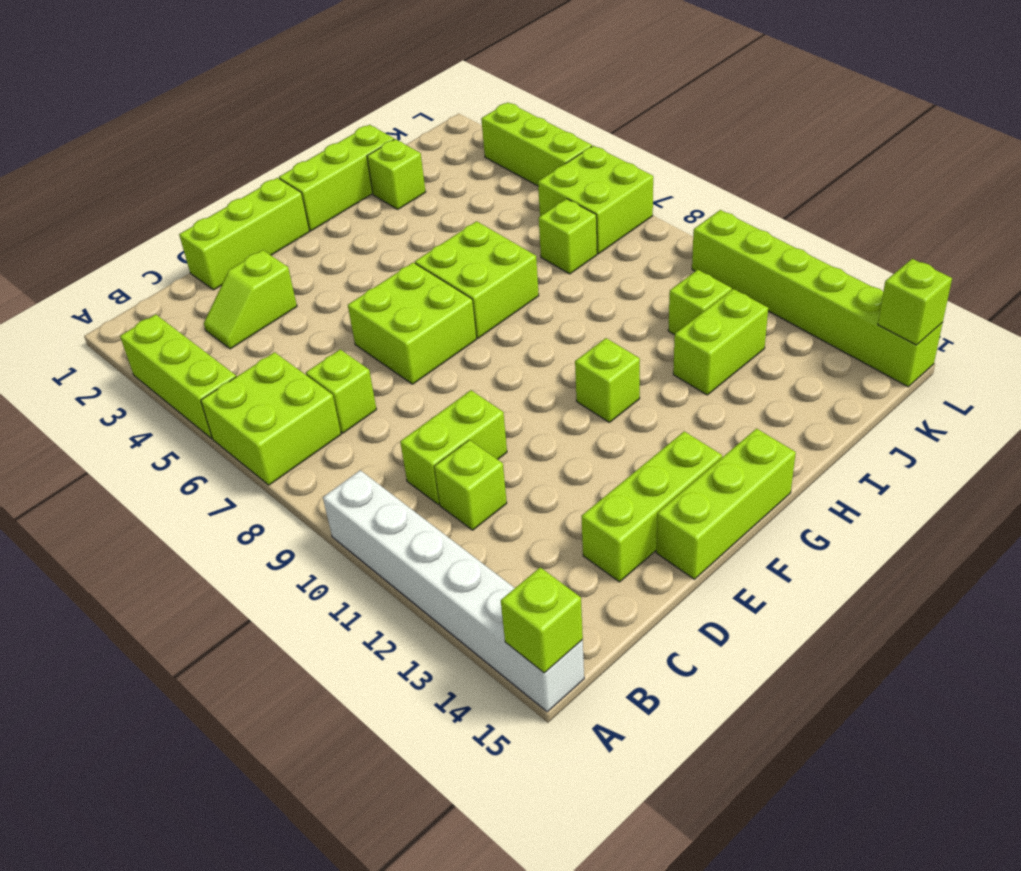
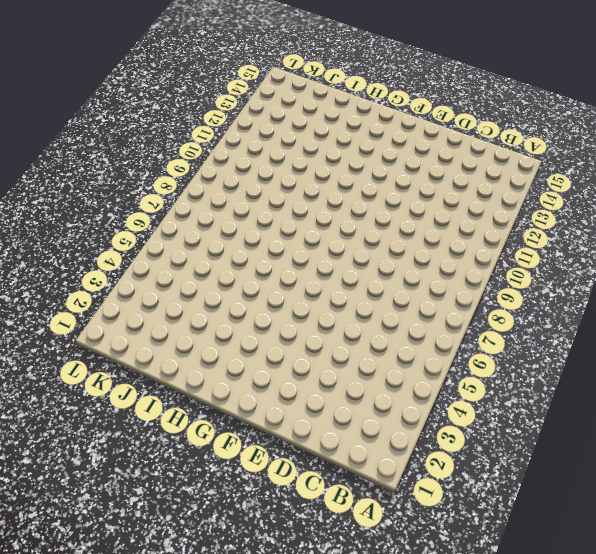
none -> lime 1x3 brick [120,314,236,438]
none -> lime 2x2 brick [201,352,341,485]
none -> white 1x6 brick [323,470,584,712]

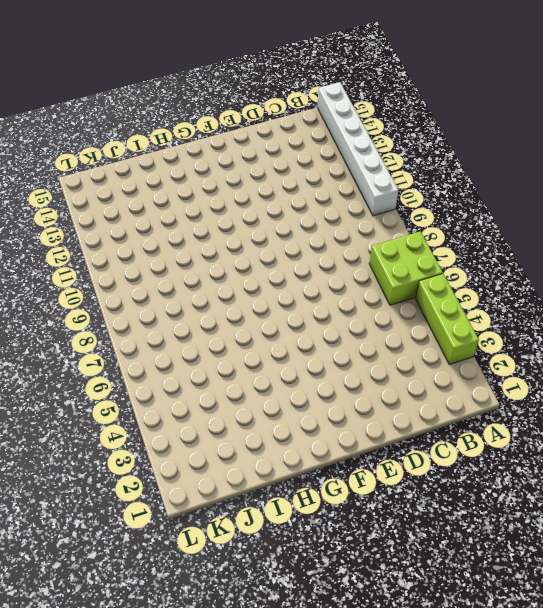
none -> lime 1x2 slope [204,250,297,349]
none -> lime 1x1 brick [306,349,377,433]
none -> lime 1x2 brick [400,390,507,504]

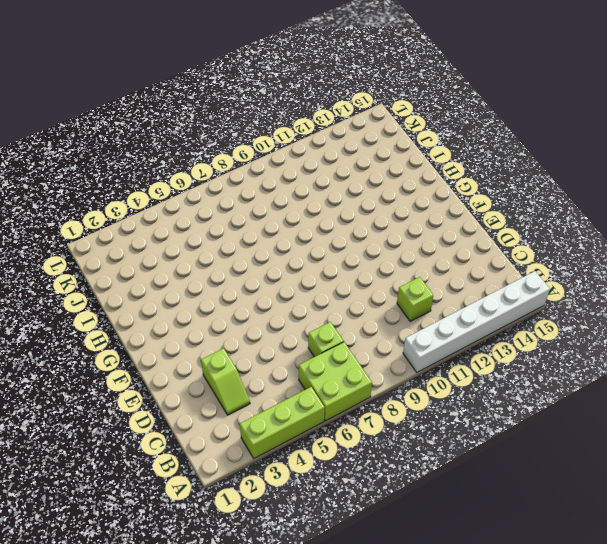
none -> lime 1x2 brick [400,390,507,504]
none -> lime 1x3 brick [179,178,309,290]
none -> lime 1x3 brick [581,431,722,582]

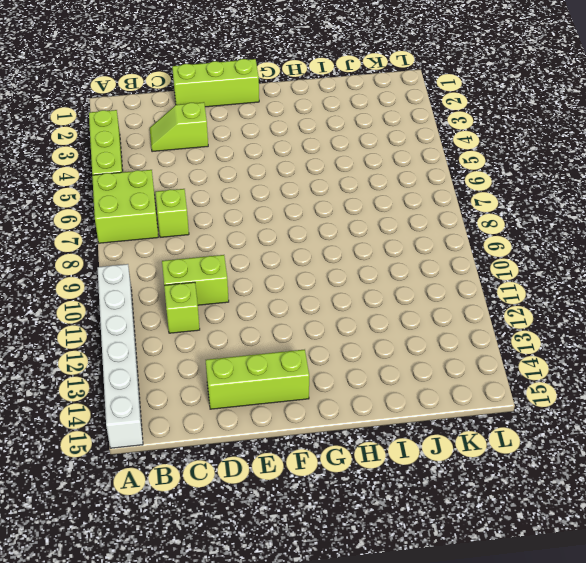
none -> lime 2x2 brick [348,263,477,384]
none -> lime 1x3 brick [656,429,796,579]
none -> lime 1x3 brick [279,125,394,231]

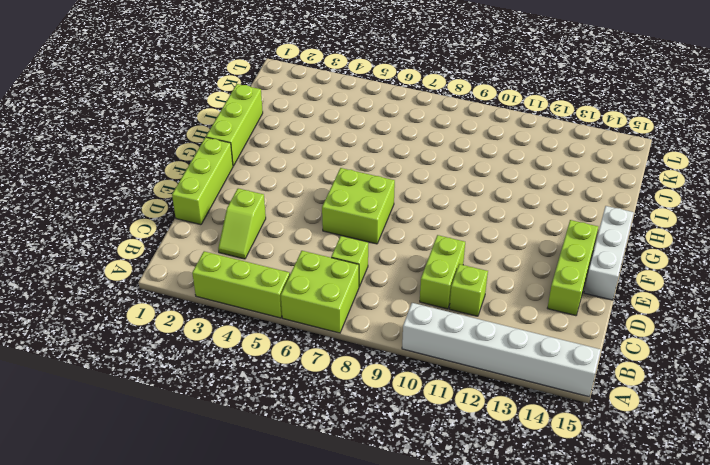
white 1x3 brick [584,206,634,300] -> lime 1x3 brick [656,429,796,579]
none -> lime 2x2 brick [415,221,539,338]
none -> lime 1x1 brick [575,338,640,422]
none -> lime 1x1 brick [367,139,426,209]

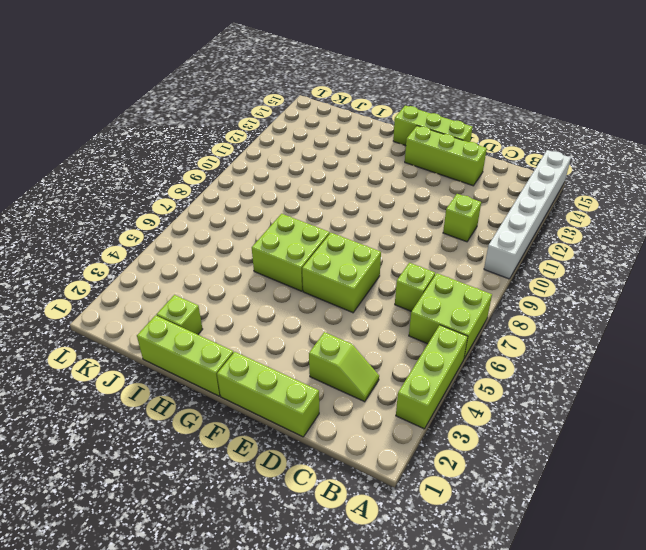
none -> lime 1x2 brick [400,390,507,504]
none -> lime 1x1 brick [575,338,640,422]
none -> lime 1x2 brick [673,289,768,395]

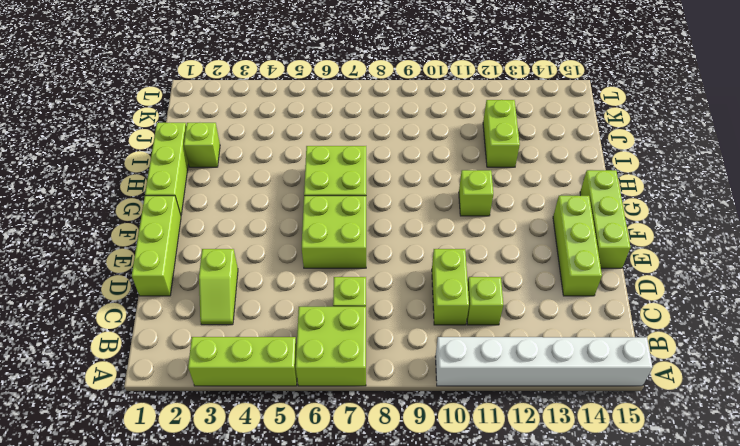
none -> lime 1x1 brick [539,199,597,274]
none -> lime 1x1 brick [668,270,732,335]
none -> lime 2x2 brick [538,146,653,254]

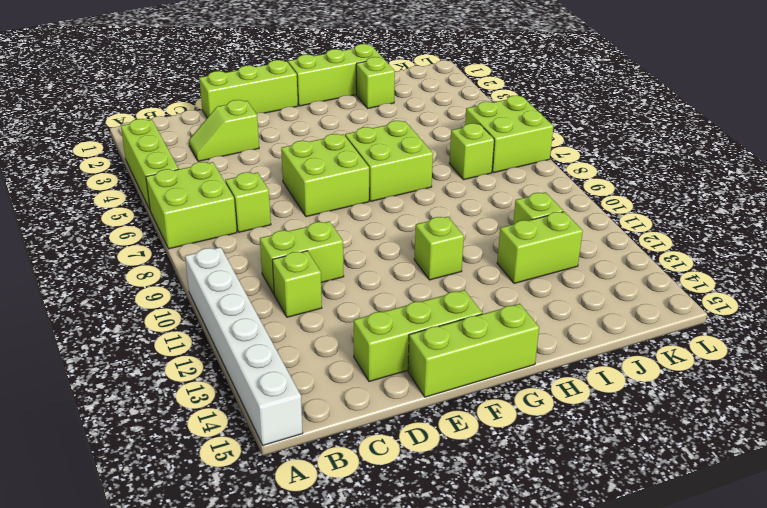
none -> lime 1x3 brick [481,102,592,186]
none -> lime 1x6 brick [692,210,943,387]
none -> lime 1x1 brick [501,567,583,673]

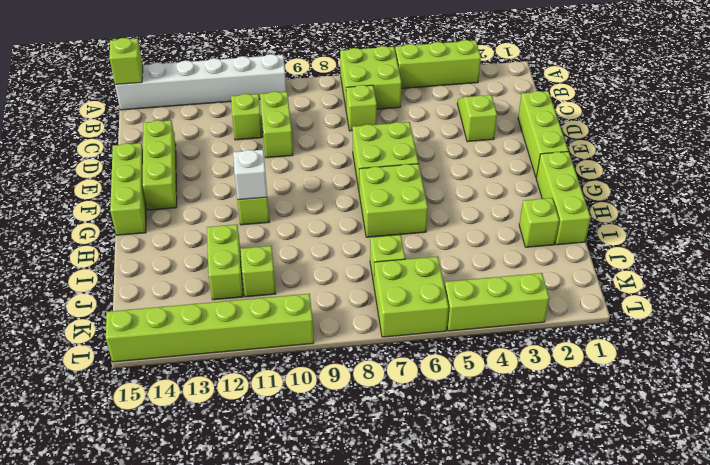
white 1x1 brick [233,150,267,200] -> none
none -> lime 1x1 brick [878,259,952,345]

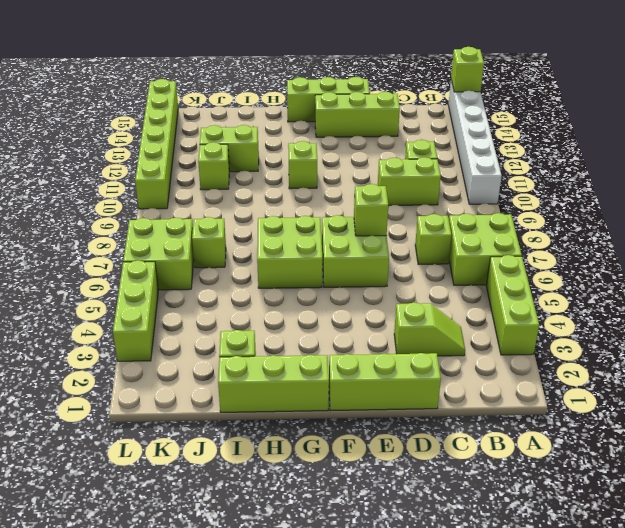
lime 1x1 brick [354,184,388,236] -> lime 1x1 brick moved to [878,259,952,345]

